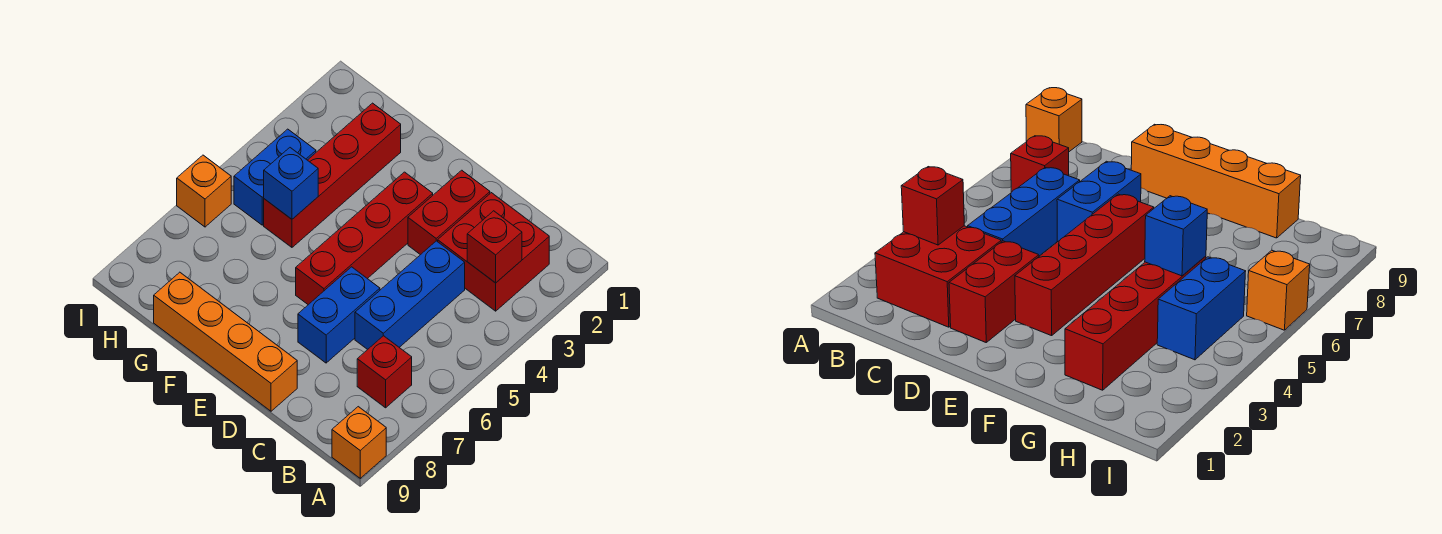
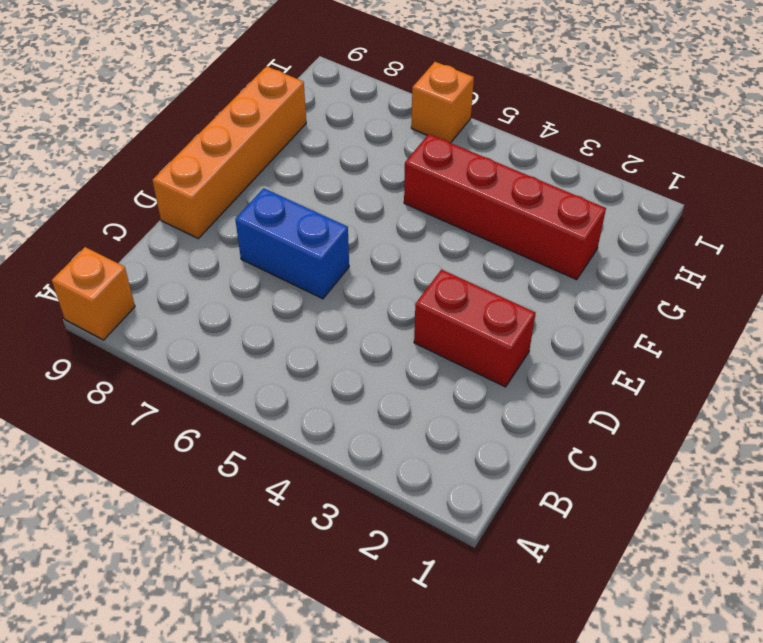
none -> red 2x2 brick [438,193,549,311]
none -> red 1x1 brick [357,336,412,408]
none -> blue 1x3 brick [355,241,465,349]

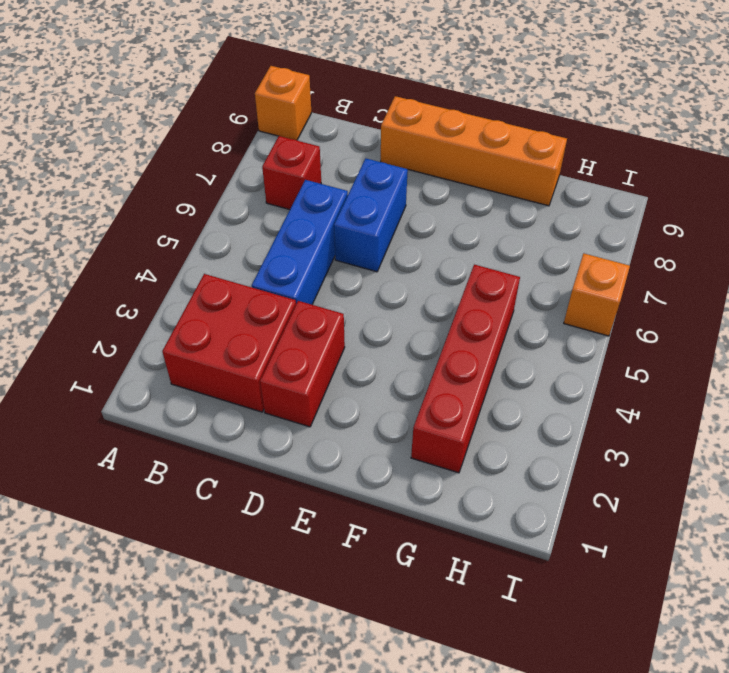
none -> red 1x4 brick [296,172,433,305]
none -> blue 1x2 brick [234,129,316,225]
none -> red 1x1 brick [467,211,522,283]

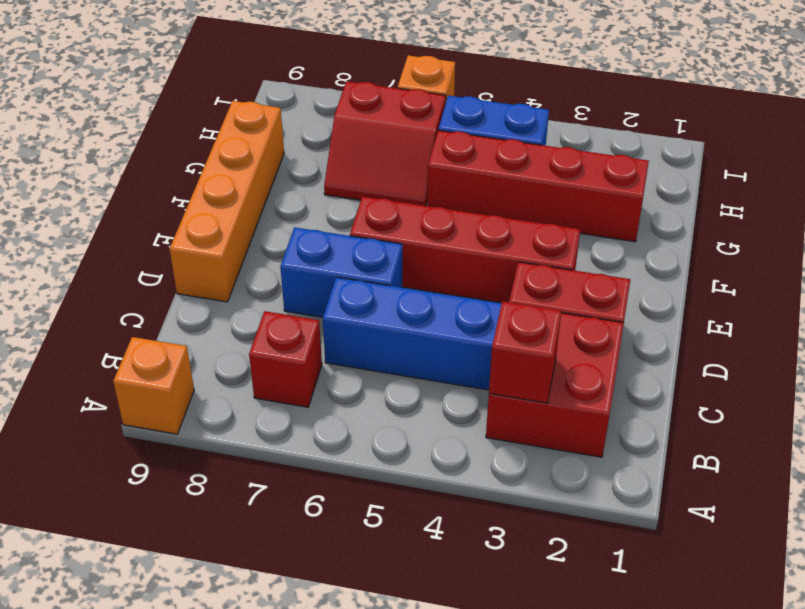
red 2x2 slope [324,81,446,206] -> none
none -> blue 1x1 brick [264,148,318,219]

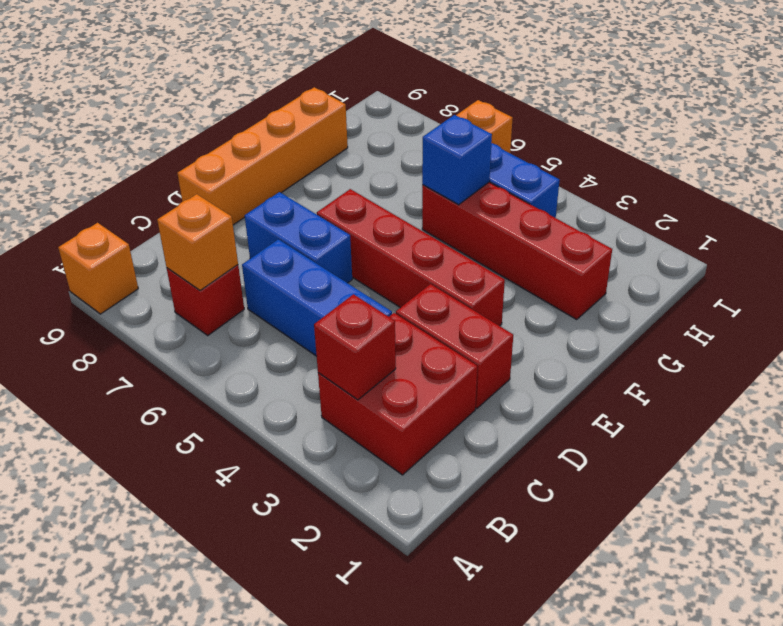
orange 1x1 brick [157,194,238,290] -> none

